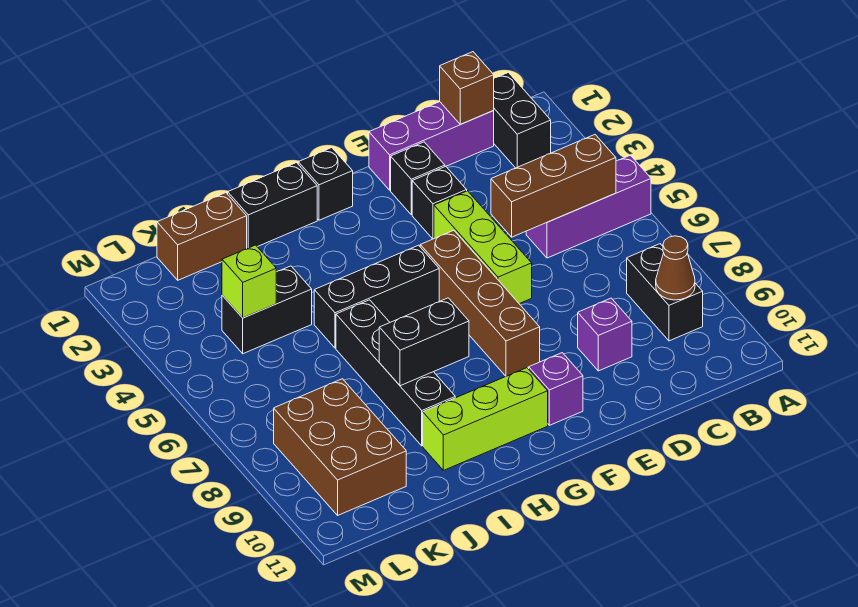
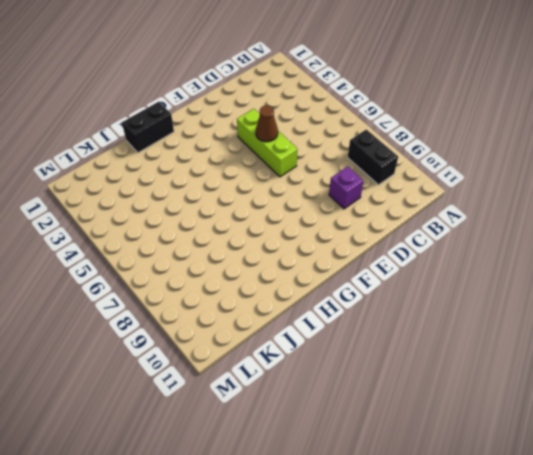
brown 1x1 cone [256,106,278,142] -> brown 1x1 cone moved to [656,236,695,300]
none -> purple 1x3 brick [526,155,651,258]
none -> black 1x2 brick [493,72,551,168]
none -> purple 1x3 brick [369,102,494,190]

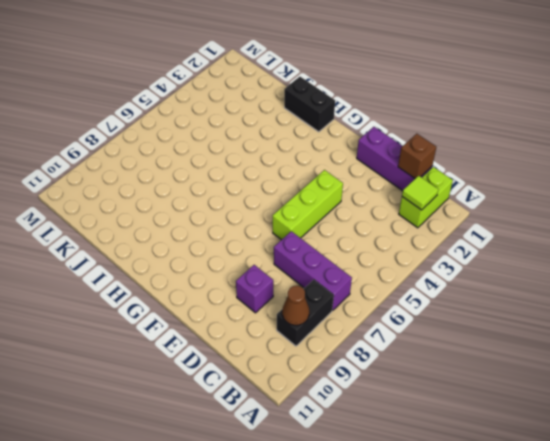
lime 1x2 brick [399,167,453,228] -> black 1x2 brick [493,72,551,168]
lime 1x1 tile [402,176,438,210] -> none
purple 1x3 brick [274,231,352,310] -> purple 1x3 brick moved to [526,155,651,258]
none -> black 1x1 brick [391,142,445,215]
none -> black 1x1 brick [412,166,467,239]
none -> brown 1x4 brick [420,230,540,376]

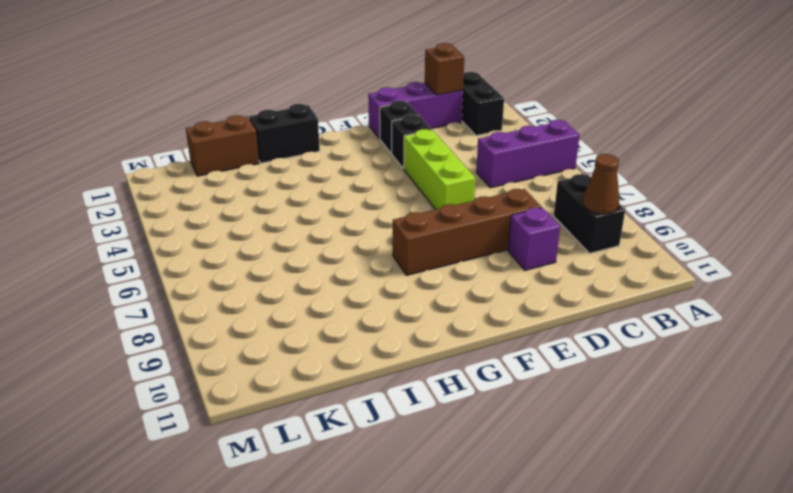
brown 1x4 brick [393,189,541,275] -> brown 1x4 brick turned to [420,230,540,376]
none -> purple 1x1 brick [529,353,583,425]
none -> black 1x1 brick [298,148,353,220]
none -> black 1x3 brick [314,245,439,348]

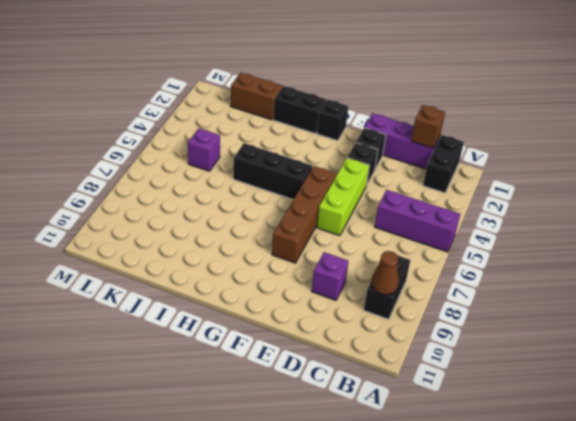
purple 1x1 brick [188,128,220,171] -> purple 1x1 brick moved to [529,353,583,425]
none -> lime 1x3 brick [423,368,548,470]
none -> black 1x4 brick [336,300,455,446]
none -> black 1x2 brick [222,266,312,354]

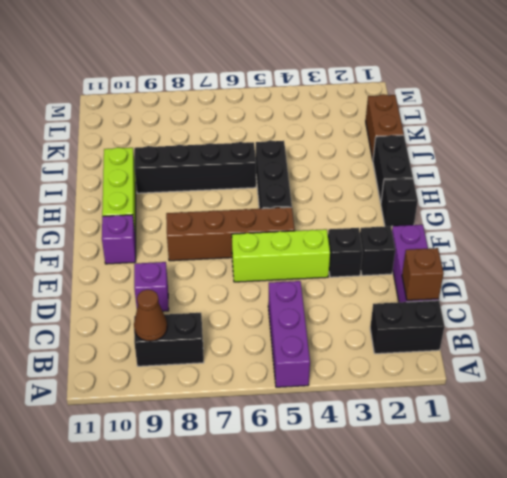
none -> black 1x2 brick [222,266,312,354]
none -> brown 2x3 brick [274,379,406,515]
none -> brown 1x3 brick [491,135,616,237]

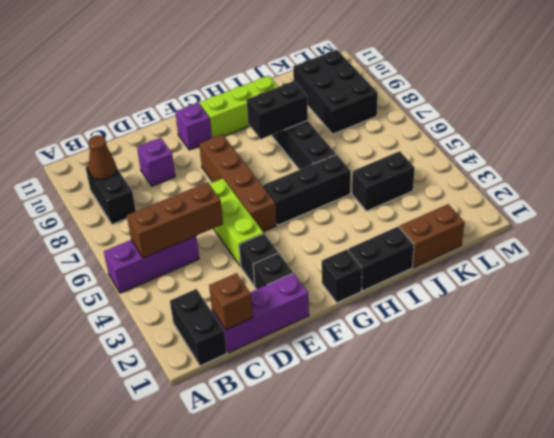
black 2x3 brick [293,50,378,134] -> brown 2x3 brick [274,379,406,515]
none -> lime 1x1 brick [222,245,276,318]

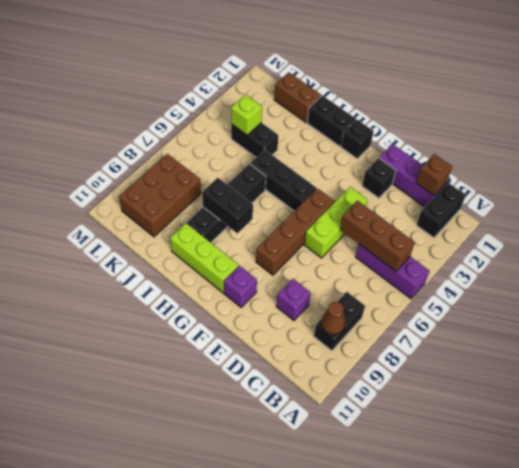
none -> black 1x1 brick [412,166,467,239]

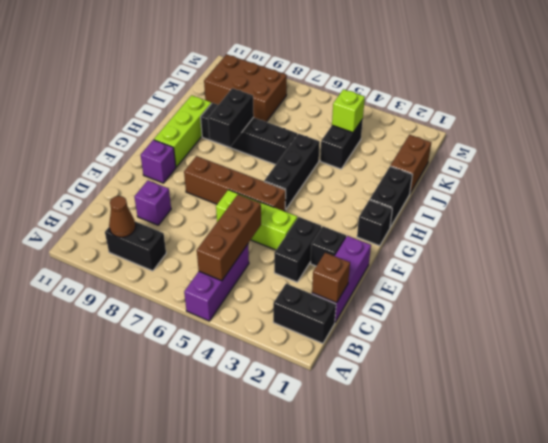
black 1x2 brick [274,217,321,282] -> black 1x1 brick [412,166,467,239]

